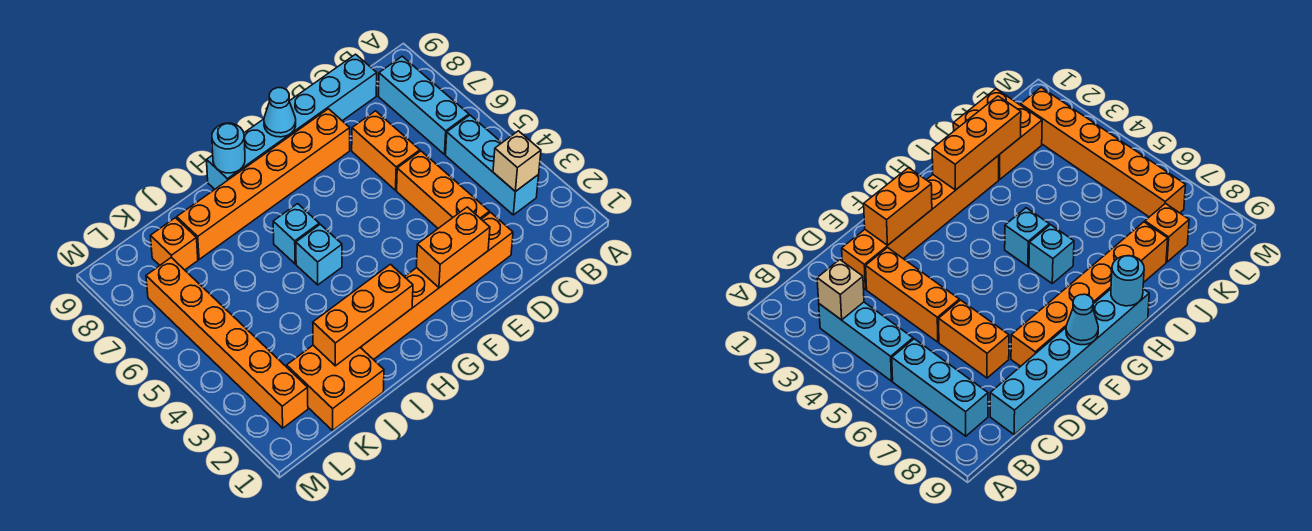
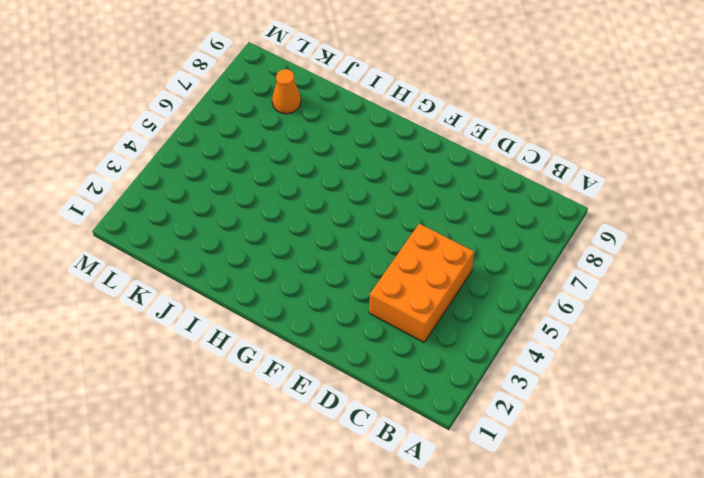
orange 2x3 brick [369,224,474,342] -> orange 1x3 brick [397,151,489,228]
orange 1x1 cone [272,69,301,114] -> orange 1x1 brick [150,218,198,270]
none -> cyan 1x3 brick [446,115,539,215]
none -> cyan 1x3 brick [378,56,469,154]
none -> cyan 1x6 brick [207,54,377,189]

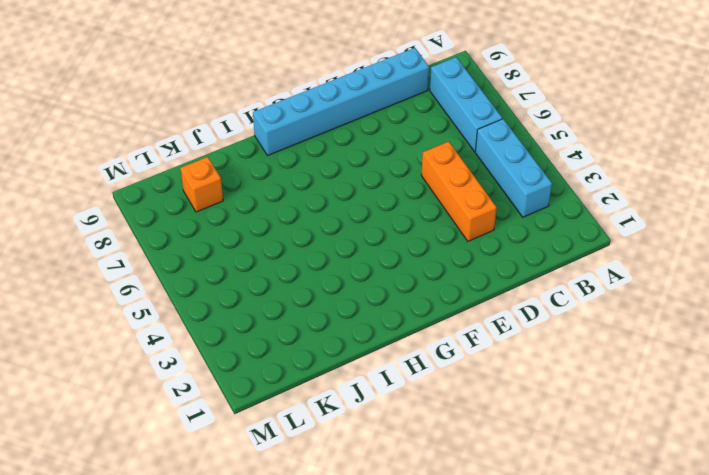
none -> orange 1x6 brick [360,212,513,360]
none -> orange 1x2 brick [352,111,420,190]
none -> orange 1x6 brick [177,109,350,259]

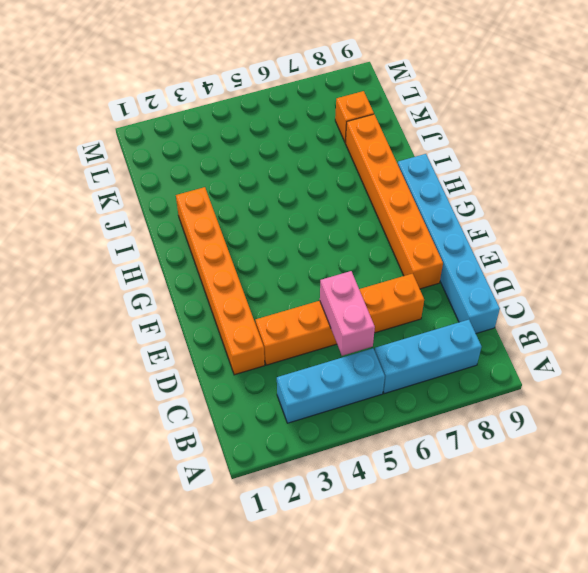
pink 1x2 brick [320,271,375,356] -> none
none -> cyan 1x1 brick [296,224,342,285]
none -> cyan 1x1 brick [273,204,319,264]
none -> orange 2x2 brick [287,345,384,431]

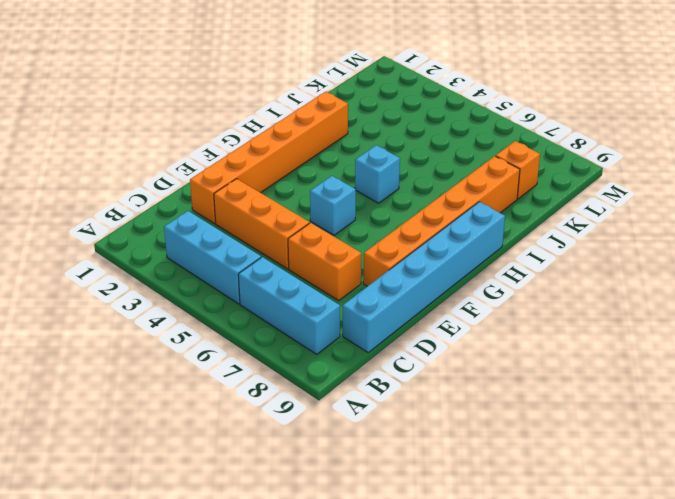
cyan 1x1 brick [310,176,356,235] -> cyan 1x1 brick moved to [273,204,319,264]
none -> orange 2x2 brick [287,345,384,431]
none -> orange 1x6 brick [146,258,308,428]
none -> tan 1x1 brick [493,131,541,192]

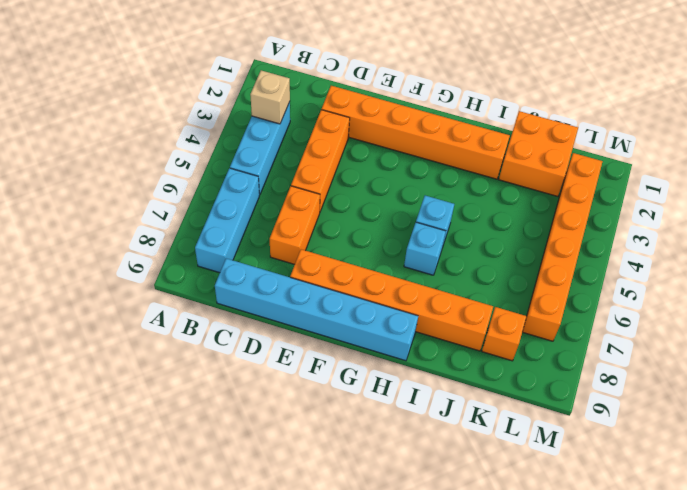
none -> orange 1x2 brick [417,207,490,288]
none -> cyan 1x1 cone [264,88,296,137]
none -> orange 1x3 brick [313,264,413,366]

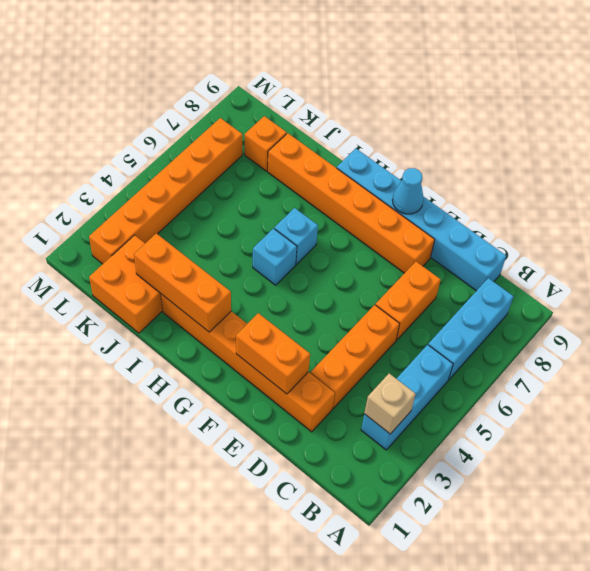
none -> cyan 1x1 round brick [212,123,245,173]

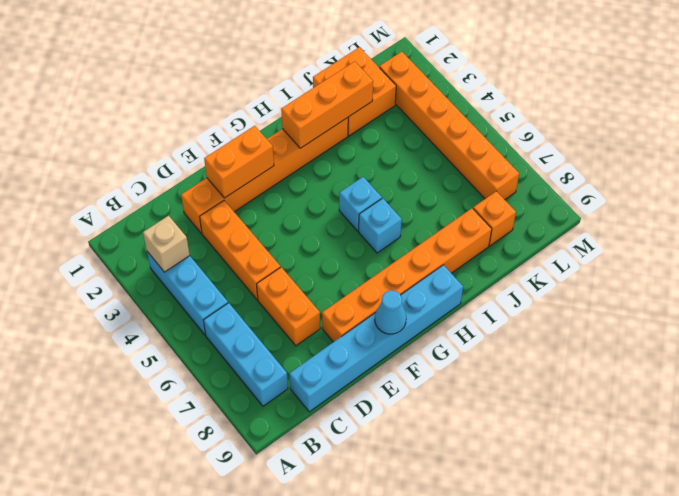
none -> cyan 1x1 round brick [212,123,245,173]

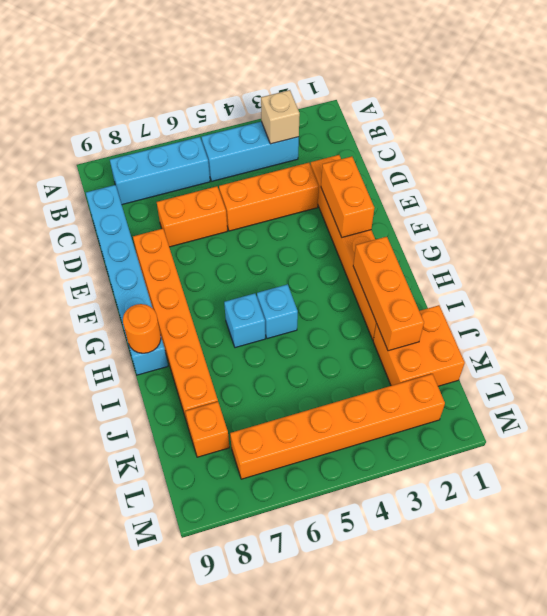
orange 1x1 round brick [123,304,161,353] -> cyan 1x1 round brick [212,123,245,173]
none -> cyan 1x1 cone [264,88,296,137]

